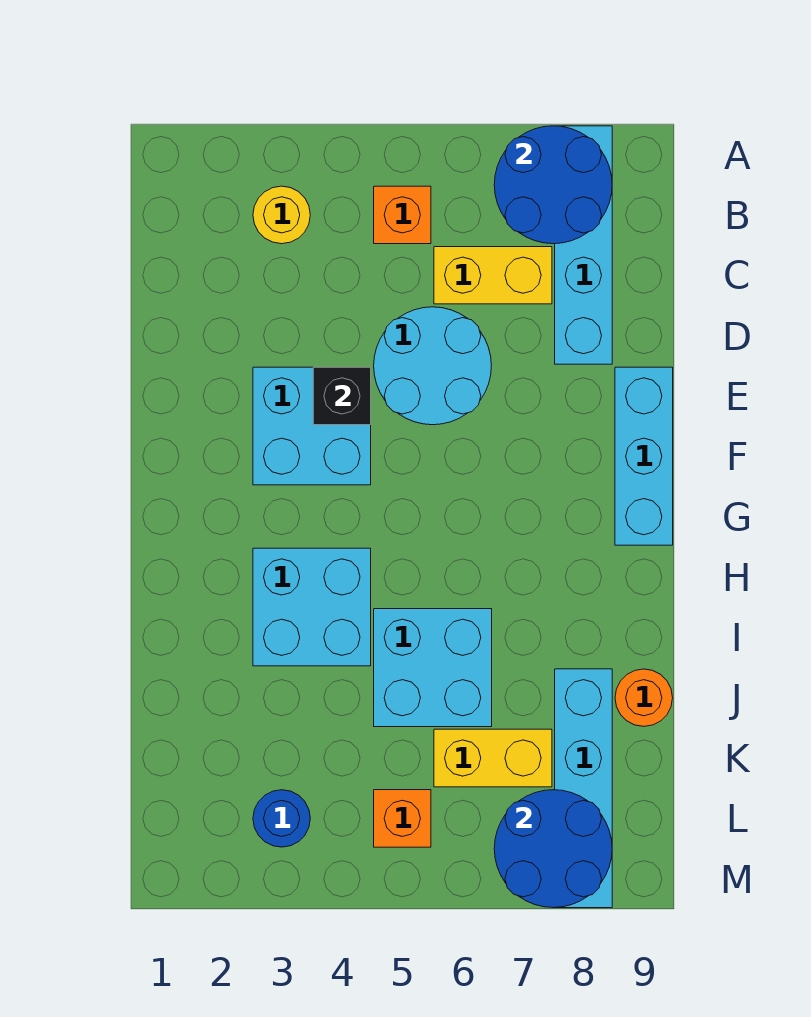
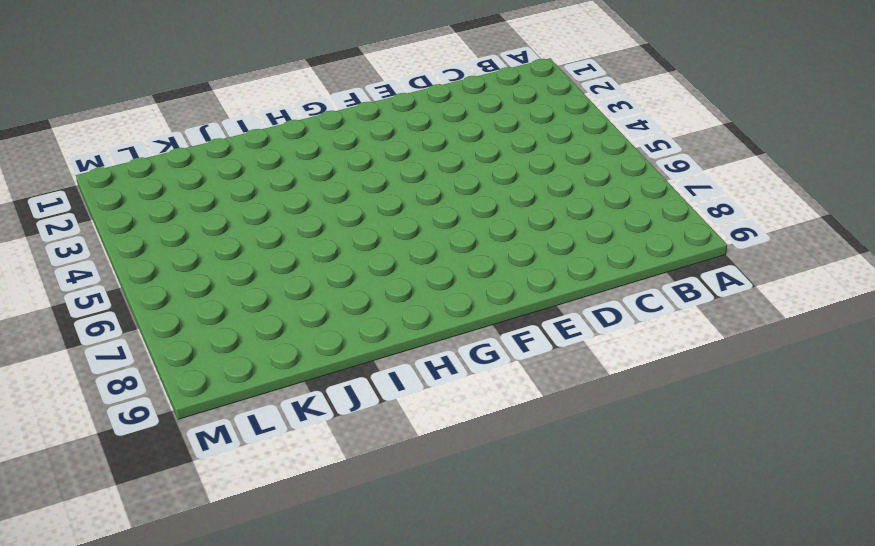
none -> cyan 1x4 brick [555,126,612,364]
none -> yellow 1x1 round brick [253,186,310,244]
none -> orange 1x1 brick [374,186,431,244]

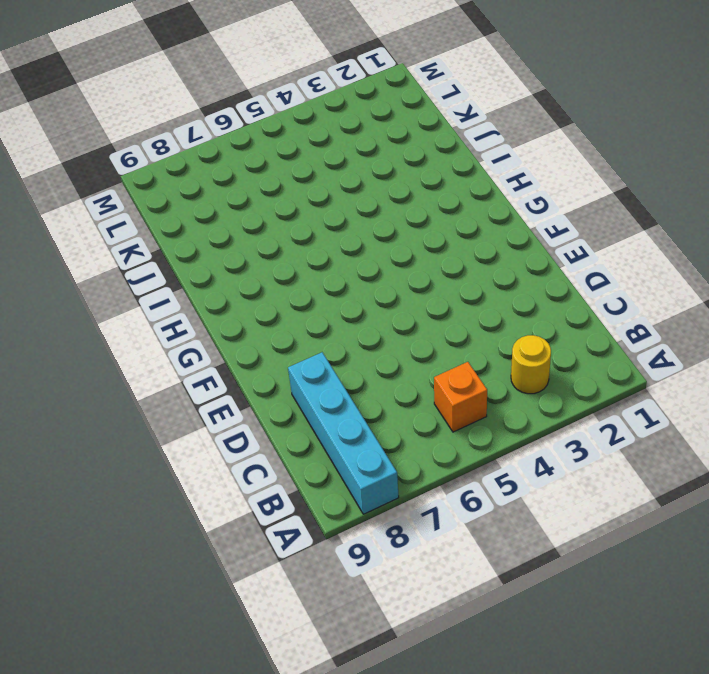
none -> yellow 1x2 brick [434,247,552,304]
none -> cyan 2x2 round brick [374,307,491,425]
none -> cyan 2x2 brick [253,367,371,485]

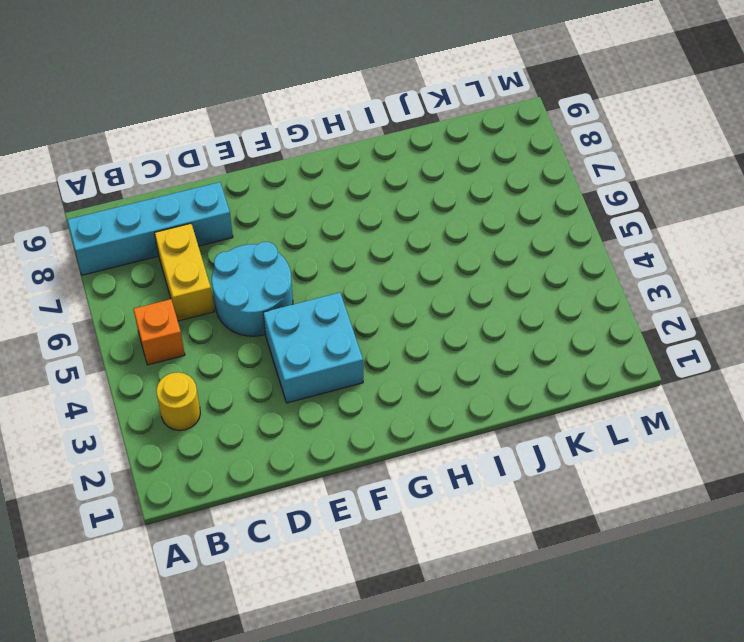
none -> cyan 1x3 brick [615,367,673,545]
none -> cyan 2x2 brick [253,548,371,666]
none -> cyan 2x2 brick [374,609,492,727]

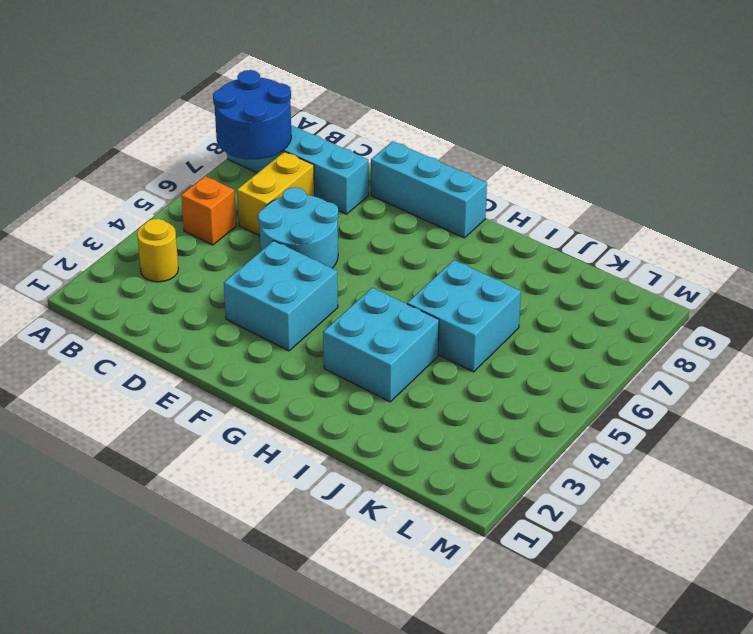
none -> cyan 1x4 brick [555,669,612,908]
none -> orange 1x1 round brick [615,669,673,726]
none -> yellow 1x2 brick [434,729,552,787]

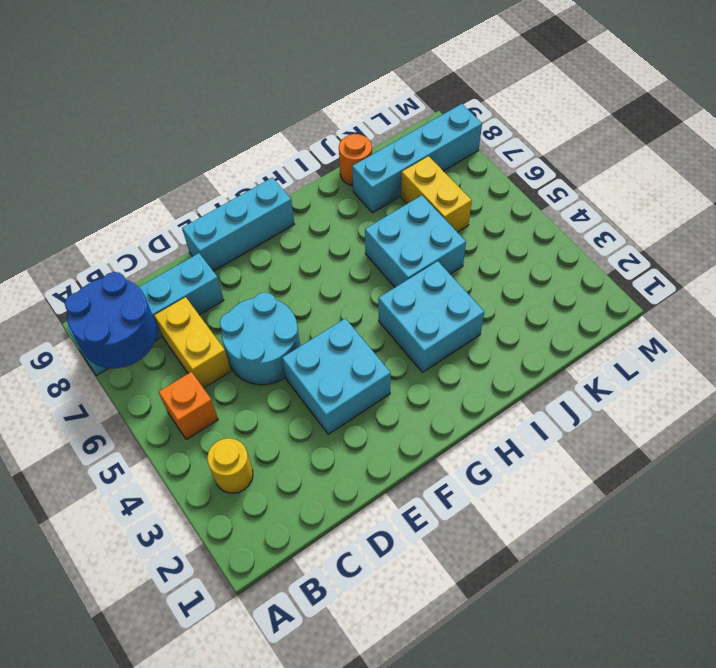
none -> blue 1x1 round brick [253,790,310,847]
none -> orange 1x1 brick [374,790,431,847]
none -> black 1x1 brick [313,367,371,425]

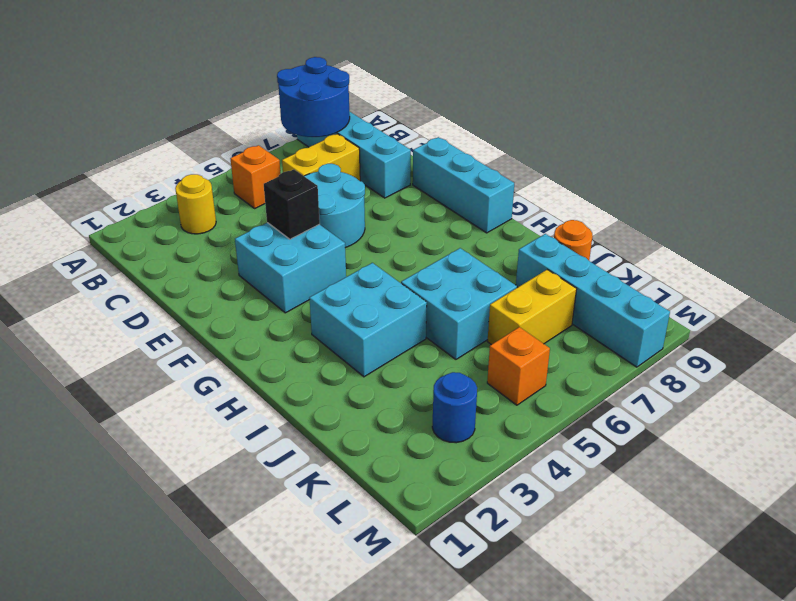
none -> blue 2x2 round brick [494,790,612,908]

